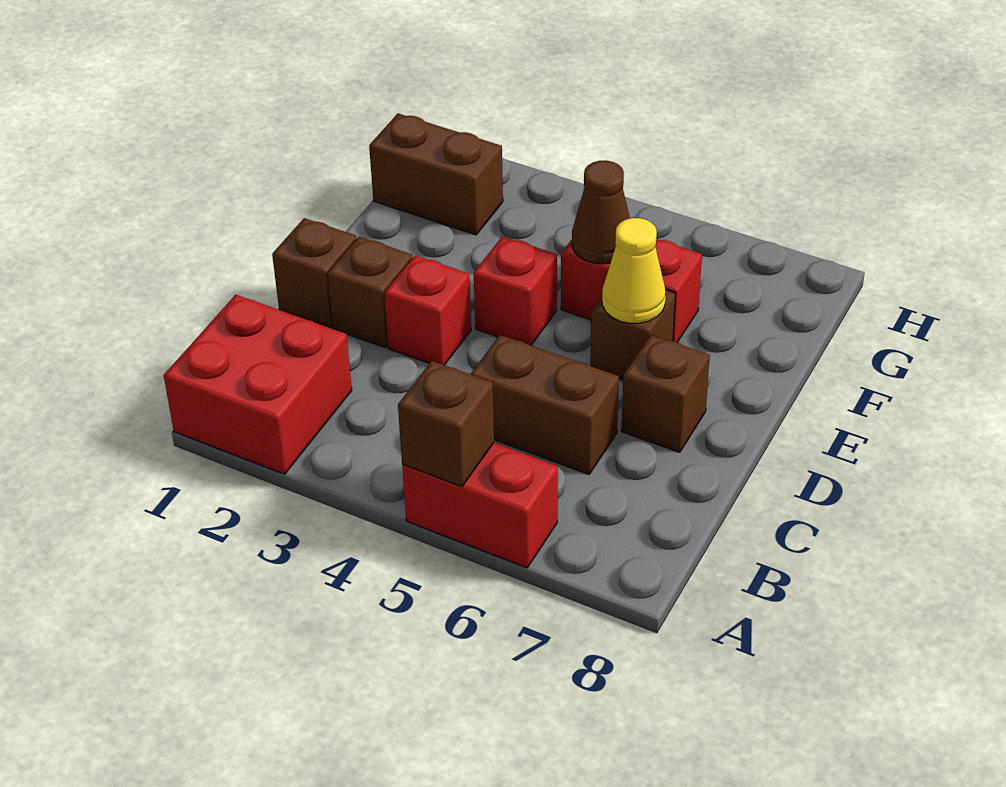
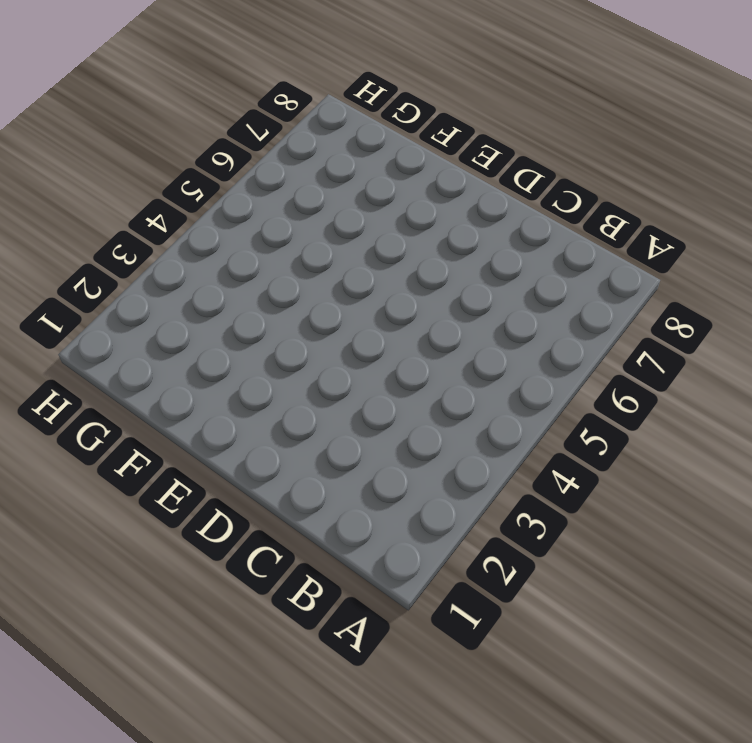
none -> red 2x2 brick [164,295,352,474]
none -> red 1x2 brick [402,443,558,568]
none -> brown 1x2 brick [471,335,619,474]

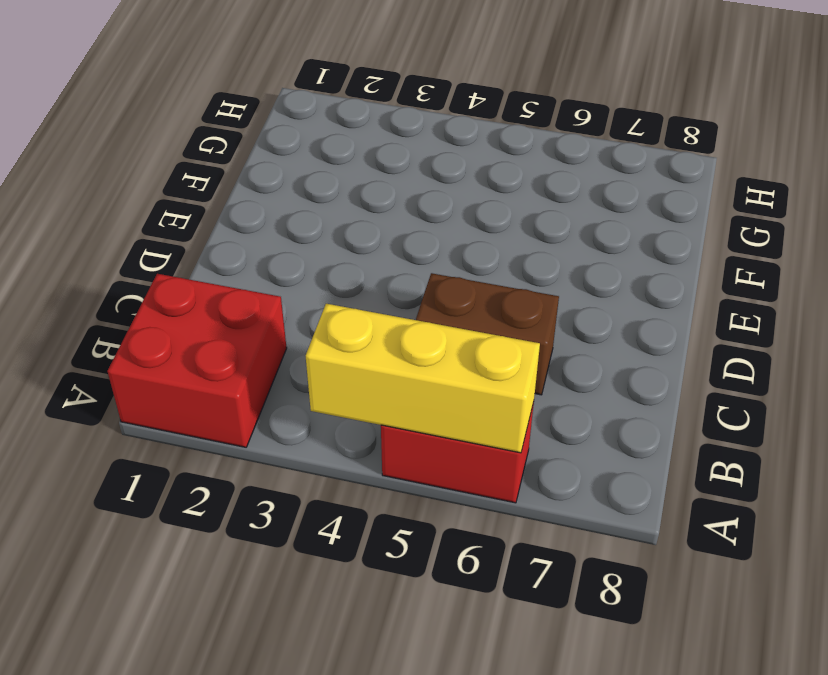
yellow 1x3 brick [306,304,540,453] -> brown 1x1 brick [398,361,494,486]
none -> brown 1x1 brick [272,218,357,328]
none -> brown 1x1 brick [328,237,412,348]
none -> red 1x1 brick [384,255,471,365]

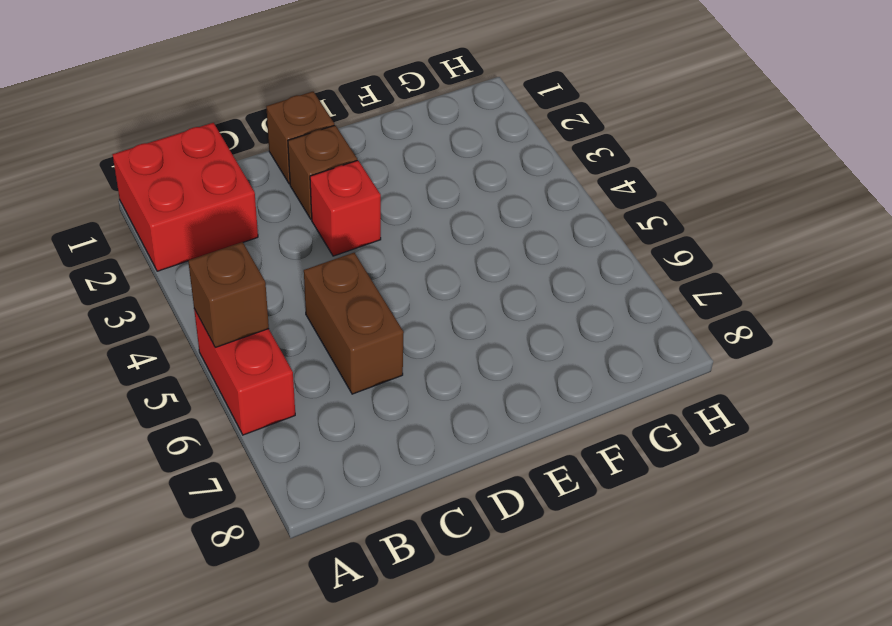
none -> brown 1x1 brick [621,335,710,452]
none -> red 1x1 brick [474,236,557,345]
none -> brown 1x1 brick [590,290,675,380]

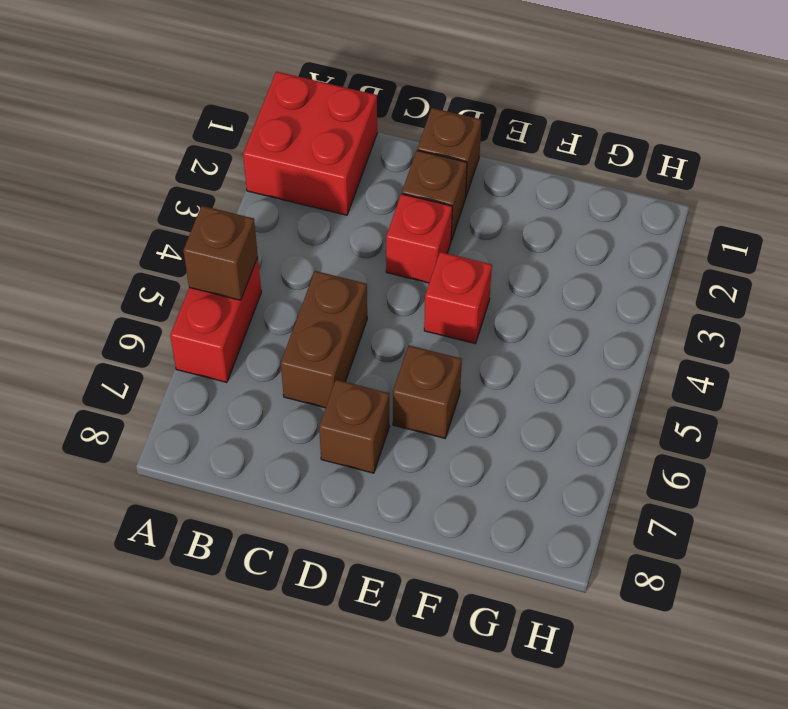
none -> red 1x2 brick [561,239,702,342]
none -> brown 1x2 brick [369,113,503,235]
none -> yellow 1x1 cone [602,218,666,323]

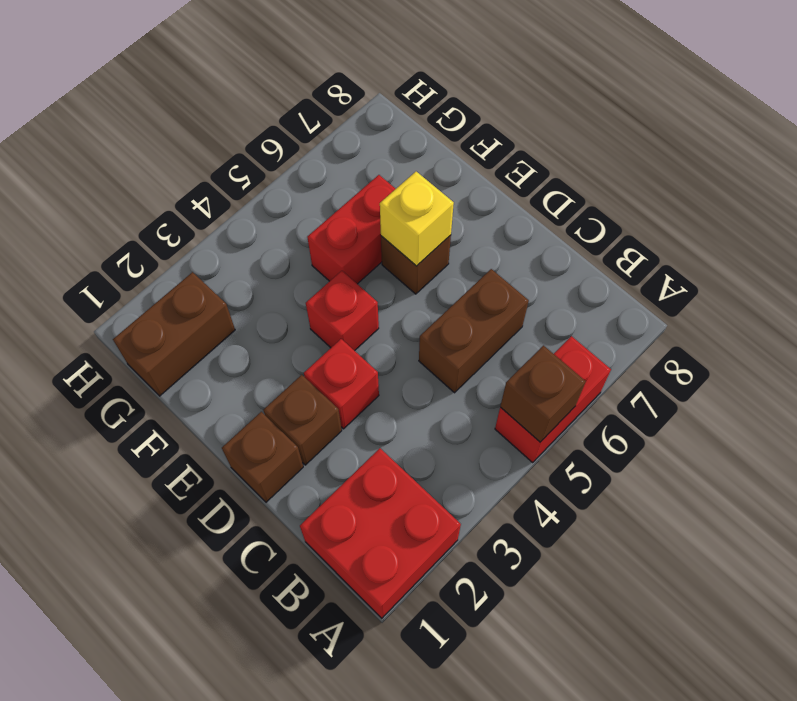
yellow 1x1 brick [380,172,454,266] -> yellow 1x1 cone [602,218,666,323]
none -> brown 1x1 brick [621,335,710,452]
none -> brown 1x1 cone [572,160,630,264]

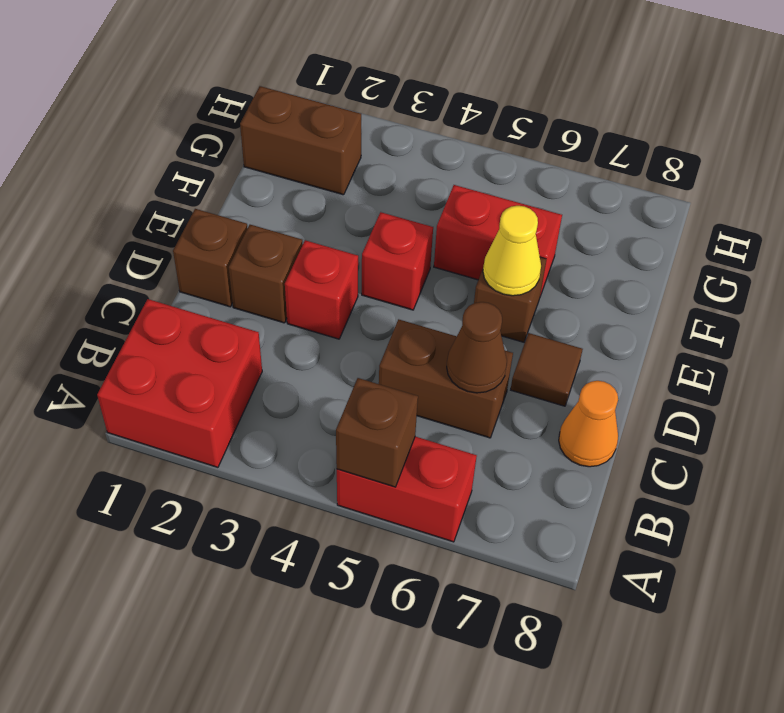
brown 1x1 cone [447,302,507,393] -> brown 1x1 cone moved to [572,160,630,264]
orange 1x1 cone [559,381,618,467] -> none
brown 1x1 tile [511,333,583,406] -> brown 1x1 brick [621,335,710,452]

